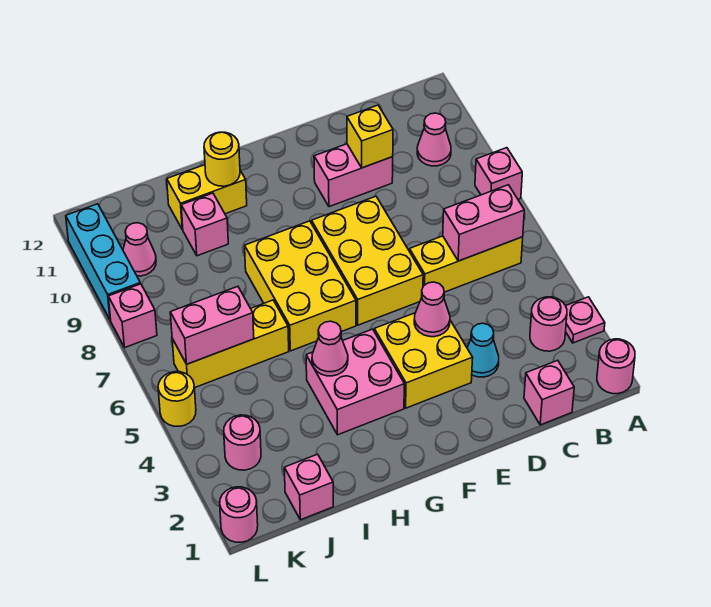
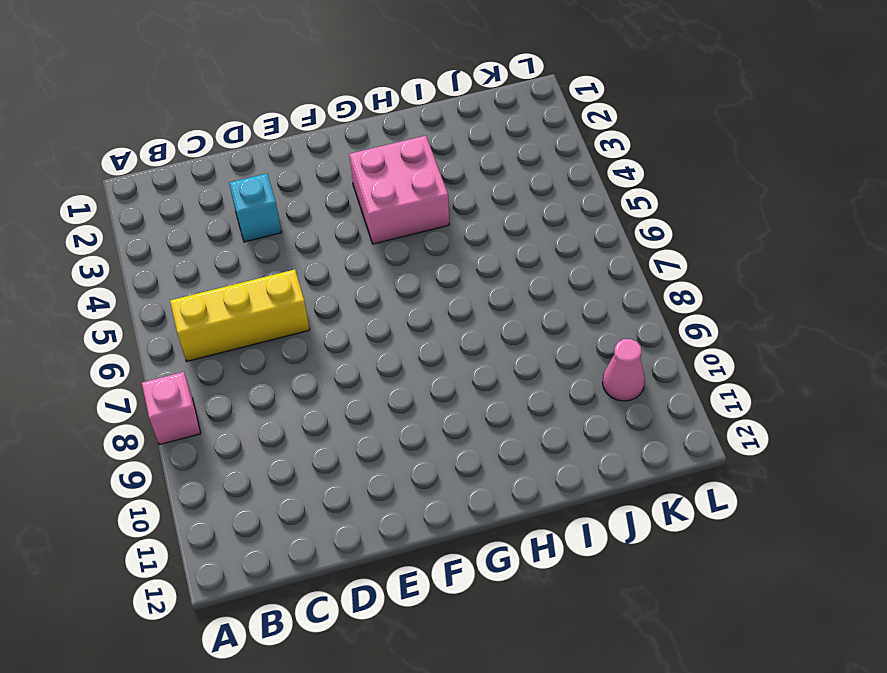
cyan 1x1 brick [229,173,282,242] -> cyan 1x1 cone [467,323,499,377]
none -> pink 1x1 round brick [597,339,635,394]
none -> pink 1x1 plate [566,297,605,343]
none -> pink 1x1 round brick [530,297,567,351]

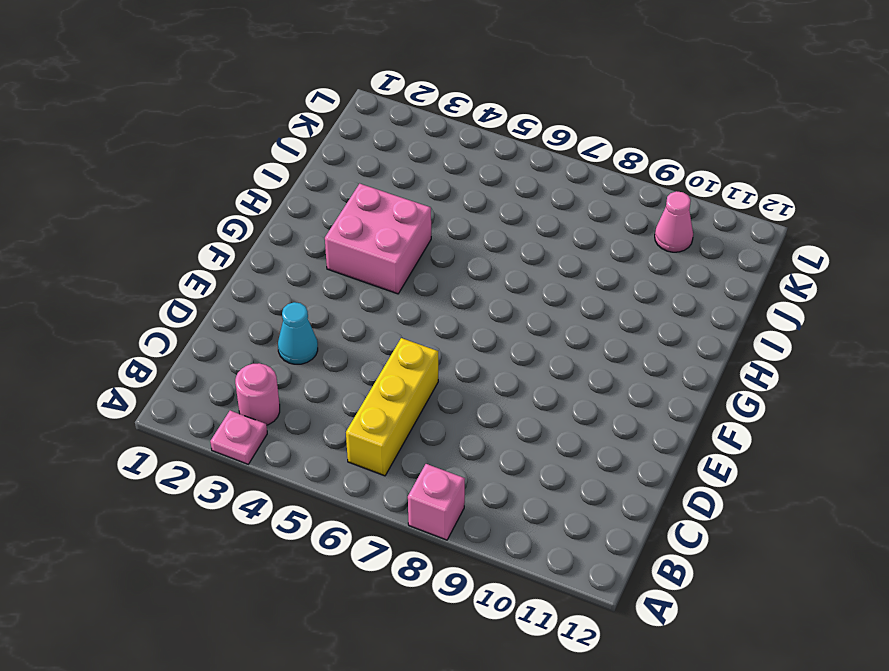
none -> pink 1x1 round brick [597,339,635,394]
none -> pink 1x1 cone [417,113,451,166]
none -> pink 1x1 brick [524,360,574,425]

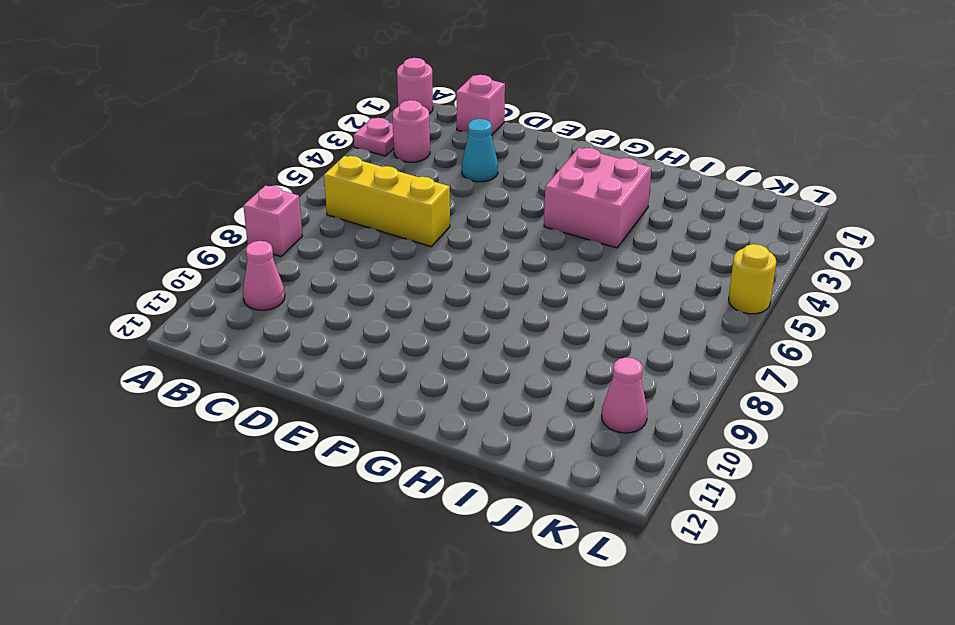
none -> pink 1x2 brick [314,144,393,207]
none -> yellow 2x2 brick [374,313,473,408]
none -> yellow 2x3 brick [312,196,423,325]

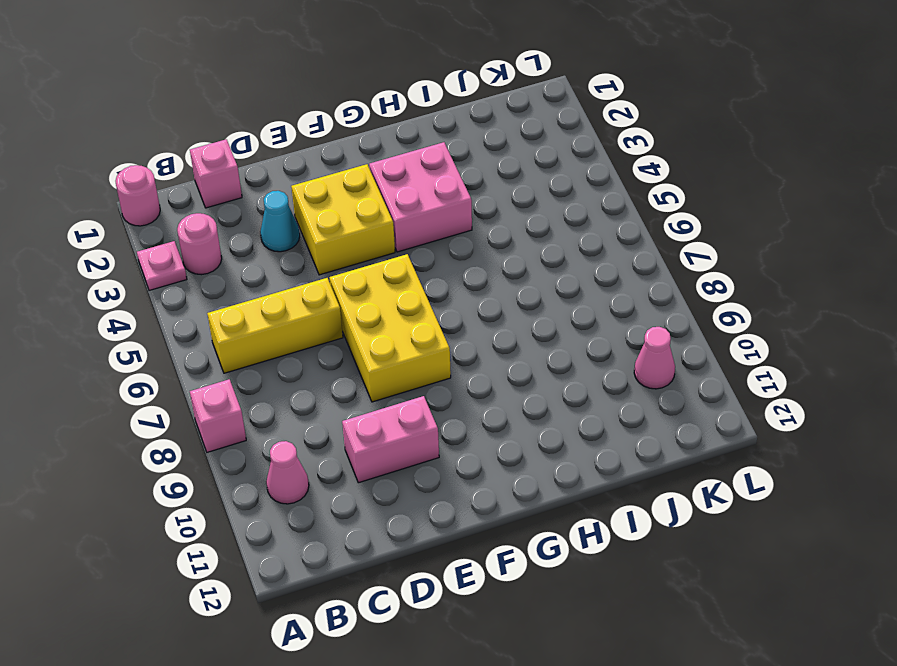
none -> yellow 2x3 brick [245,221,356,351]
none -> yellow 1x2 brick [167,165,247,229]
none -> yellow 1x3 brick [172,300,289,388]

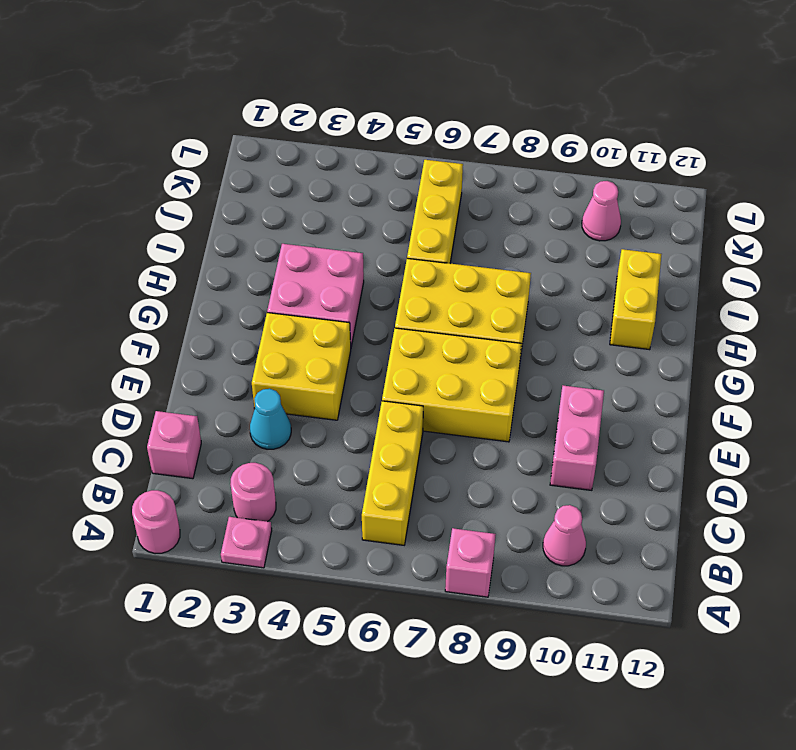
none -> pink 1x1 brick [181,193,228,256]
none -> pink 1x1 brick [284,454,333,520]
none -> pink 1x1 round brick [224,415,261,470]

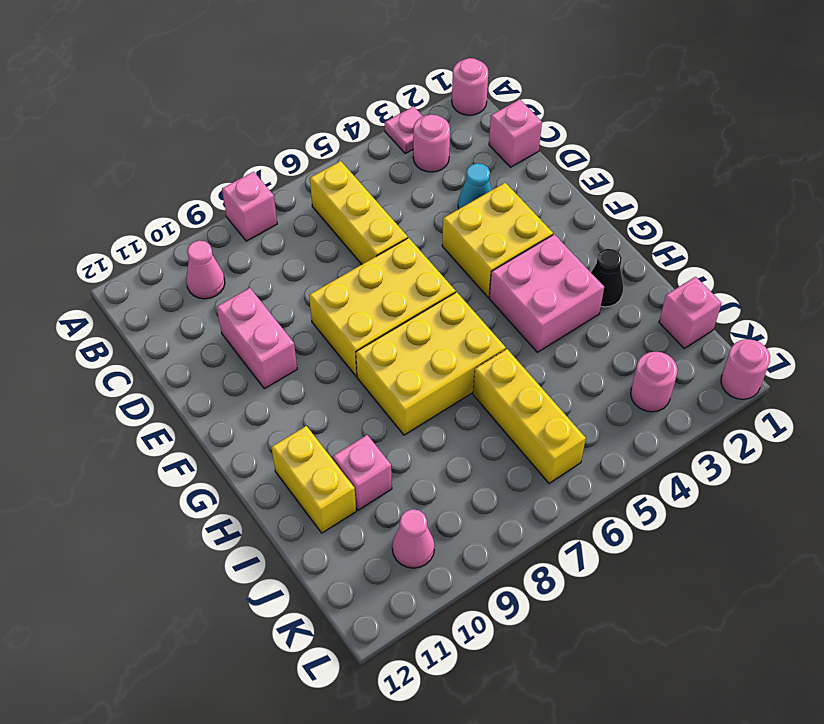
black 1x1 cone [591,249,623,307] -> none
none -> yellow 1x1 round brick [158,372,196,426]
none -> pink 1x1 brick [108,284,157,347]
none -> cyan 1x3 brick [66,204,140,320]

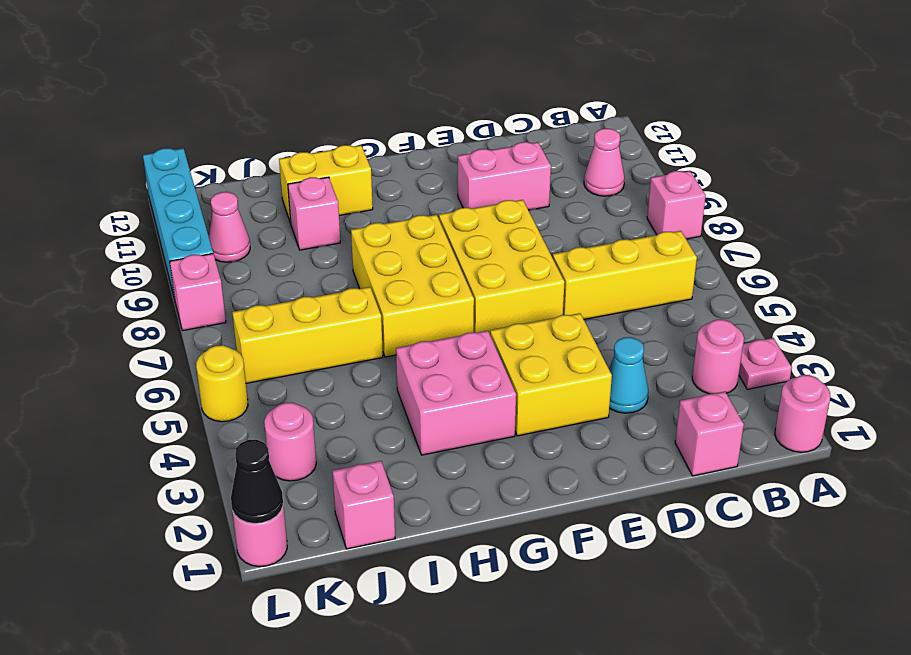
black 1x1 cone [231,440,283,523] -> none
cyan 1x4 brick [143,148,213,299] -> cyan 1x3 brick [66,204,140,320]
none -> pink 1x2 brick [443,185,524,261]
none -> yellow 1x1 brick [347,105,393,168]
none -> pink 1x1 cone [414,282,450,337]

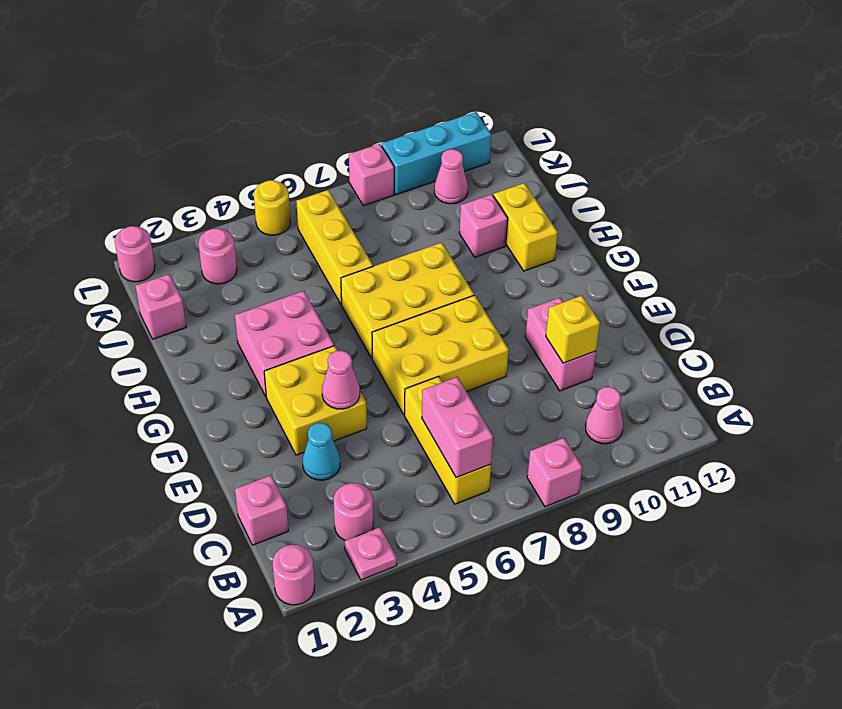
none -> pink 1x1 cone [312,321,348,376]
none -> yellow 1x1 round brick [204,132,240,186]
none -> pink 1x2 brick [170,286,254,364]

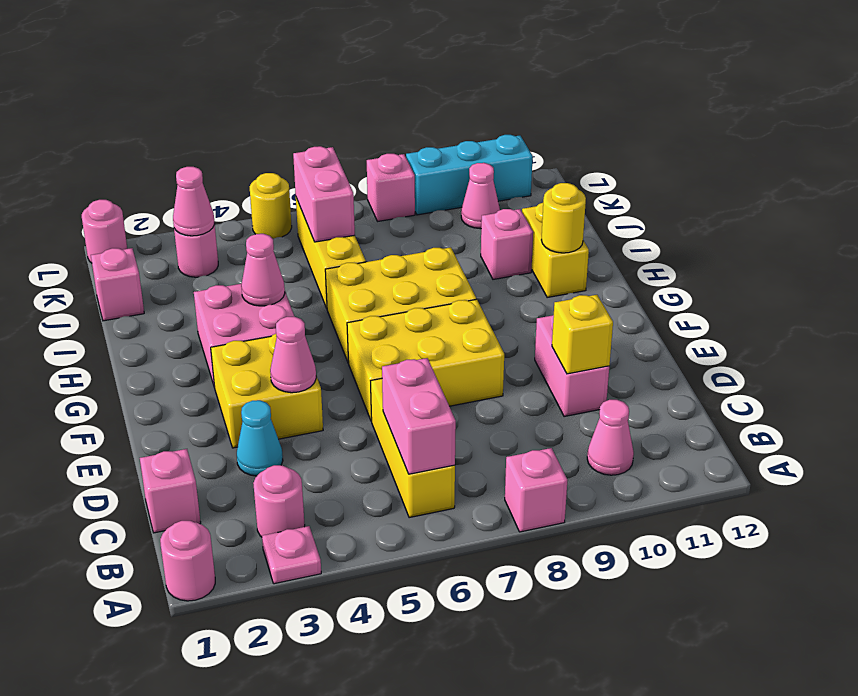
pink 1x1 cone [173,167,215,236] -> none

